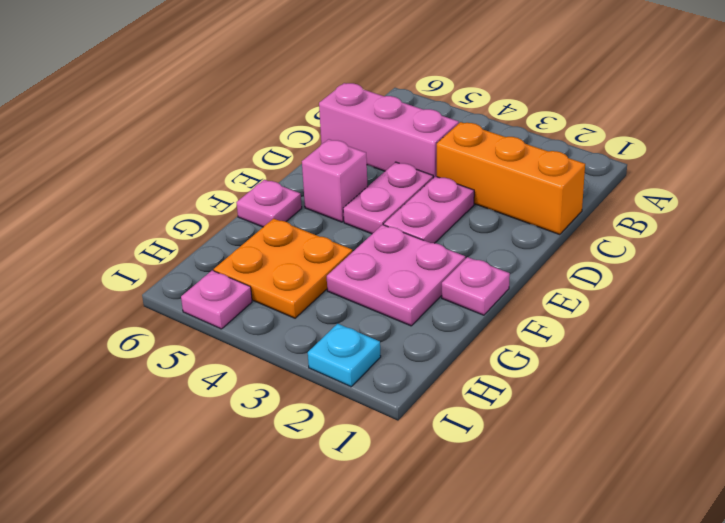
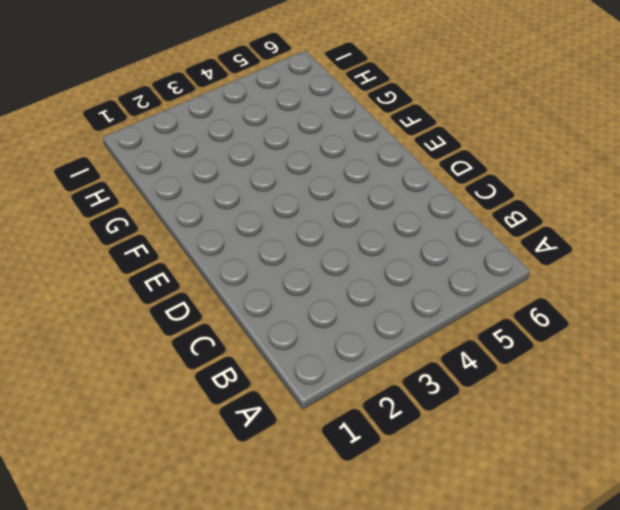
none -> orange 1x3 brick [437,122,585,235]
none -> pink 1x3 brick [319,83,459,178]

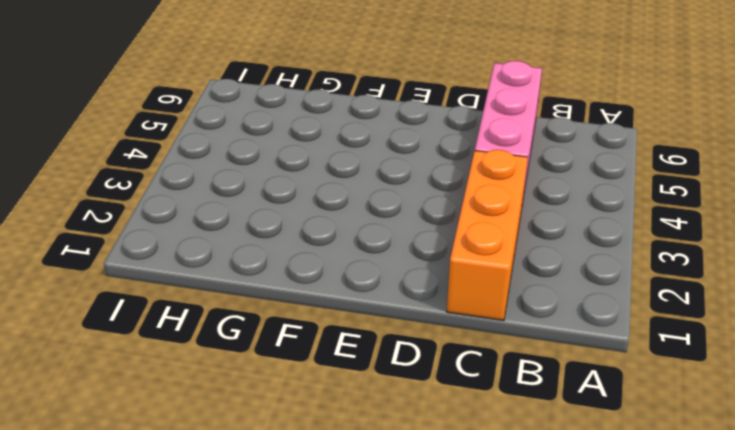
none -> pink 1x2 plate [384,176,474,243]
none -> pink 1x2 plate [343,162,433,234]

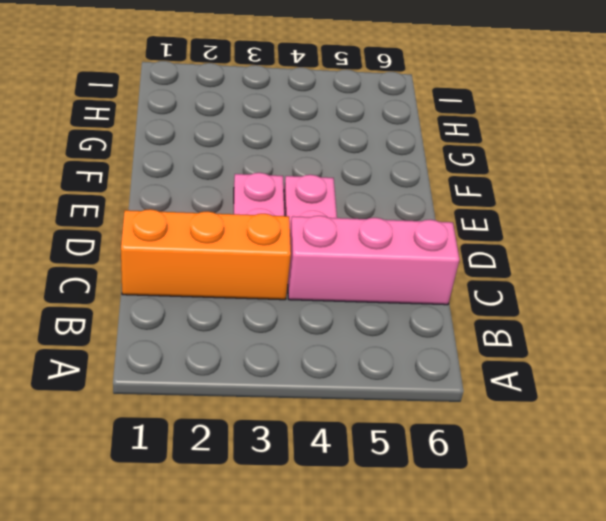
none -> pink 1x1 brick [302,139,368,222]
none -> pink 1x1 plate [442,257,510,315]

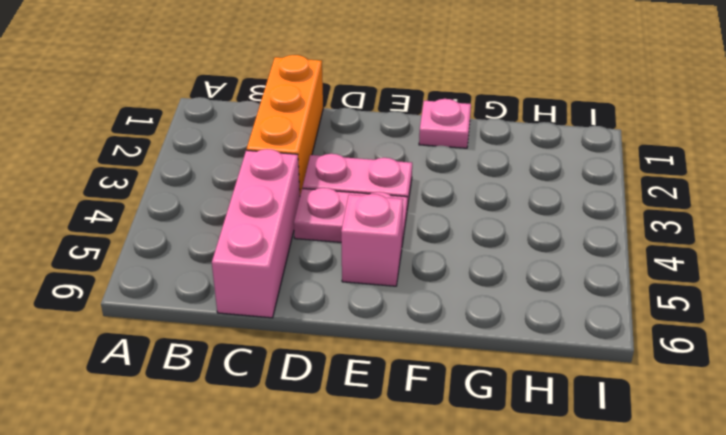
none -> pink 2x2 plate [327,225,465,326]
none -> pink 1x1 plate [236,180,302,227]

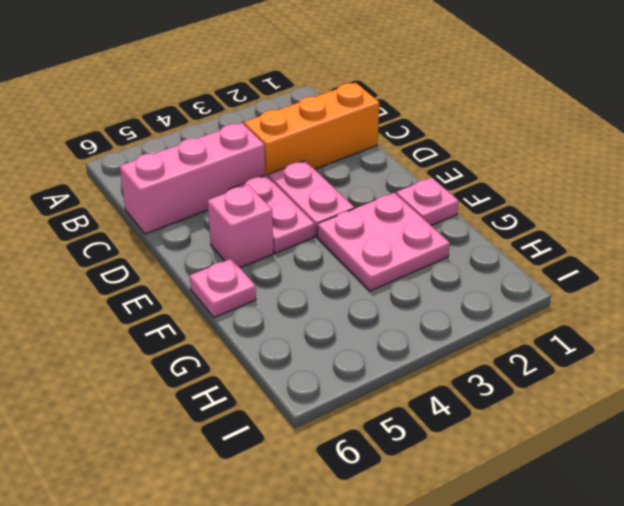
none -> orange 2x2 plate [214,219,352,318]
none -> cyan 1x1 plate [308,324,381,387]

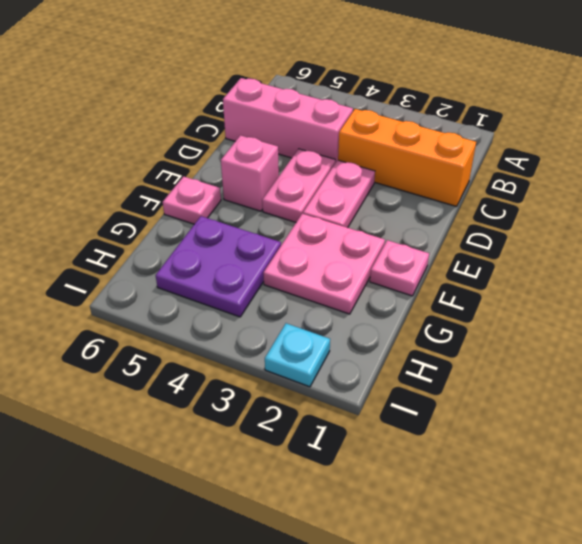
purple 2x2 plate [156,216,281,317] -> orange 2x2 plate [214,219,352,318]
none -> pink 1x1 plate [181,270,252,329]

